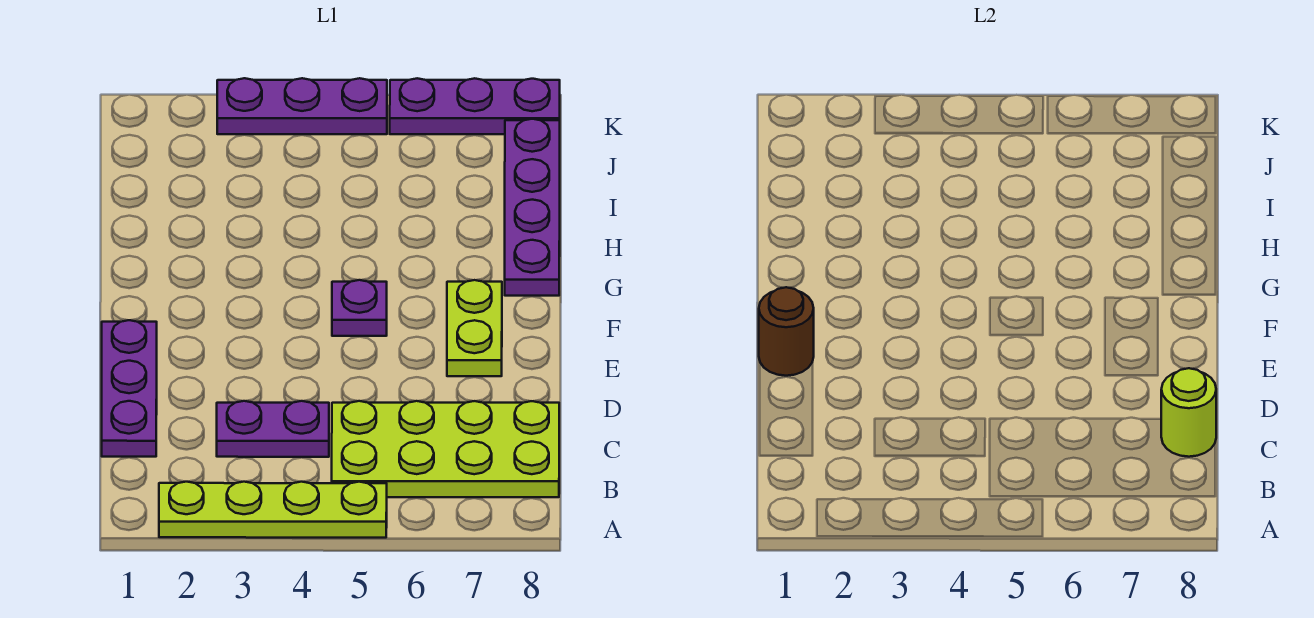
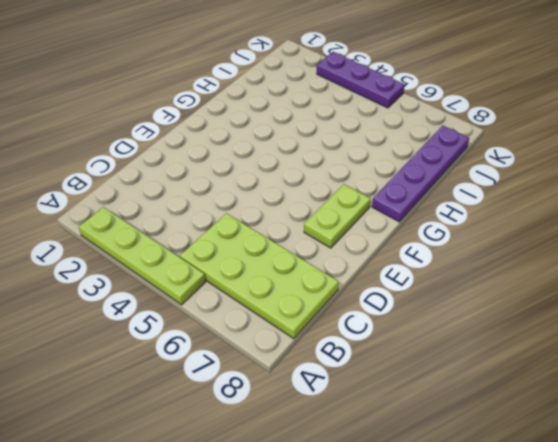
none -> purple 1x3 plate [102,320,157,457]
none -> purple 1x2 plate [217,401,329,457]

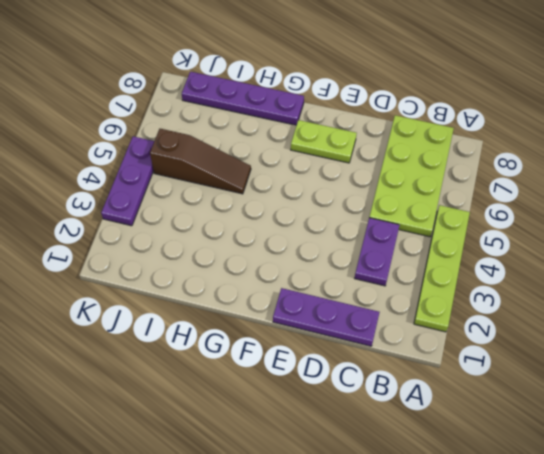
brown 1x3 slope [150,129,251,194] -> none
none -> purple 1x1 plate [332,280,387,336]
none -> purple 1x3 plate [390,78,560,134]

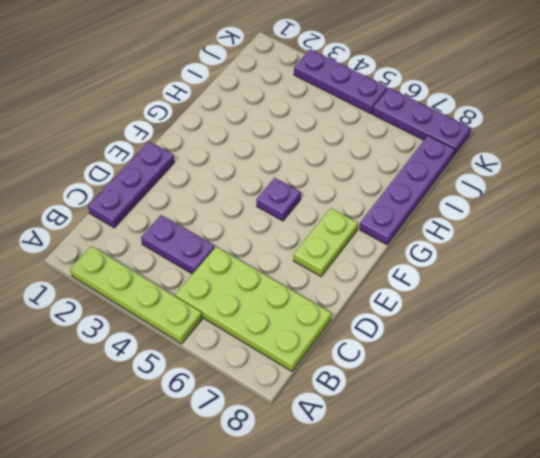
none -> lime 1x1 round brick [1161,368,1216,457]
none -> brown 1x1 round brick [759,287,814,376]

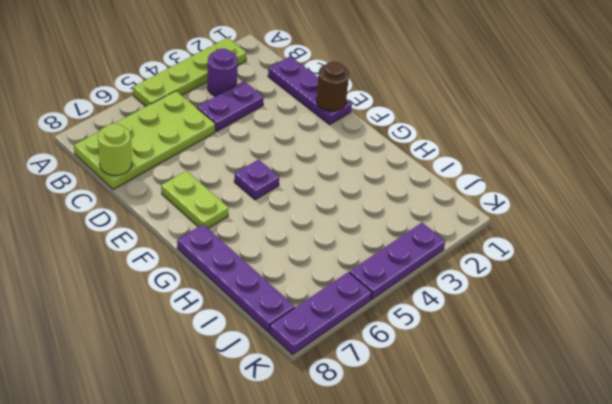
purple 1x1 round brick [208,49,238,96] -> none

